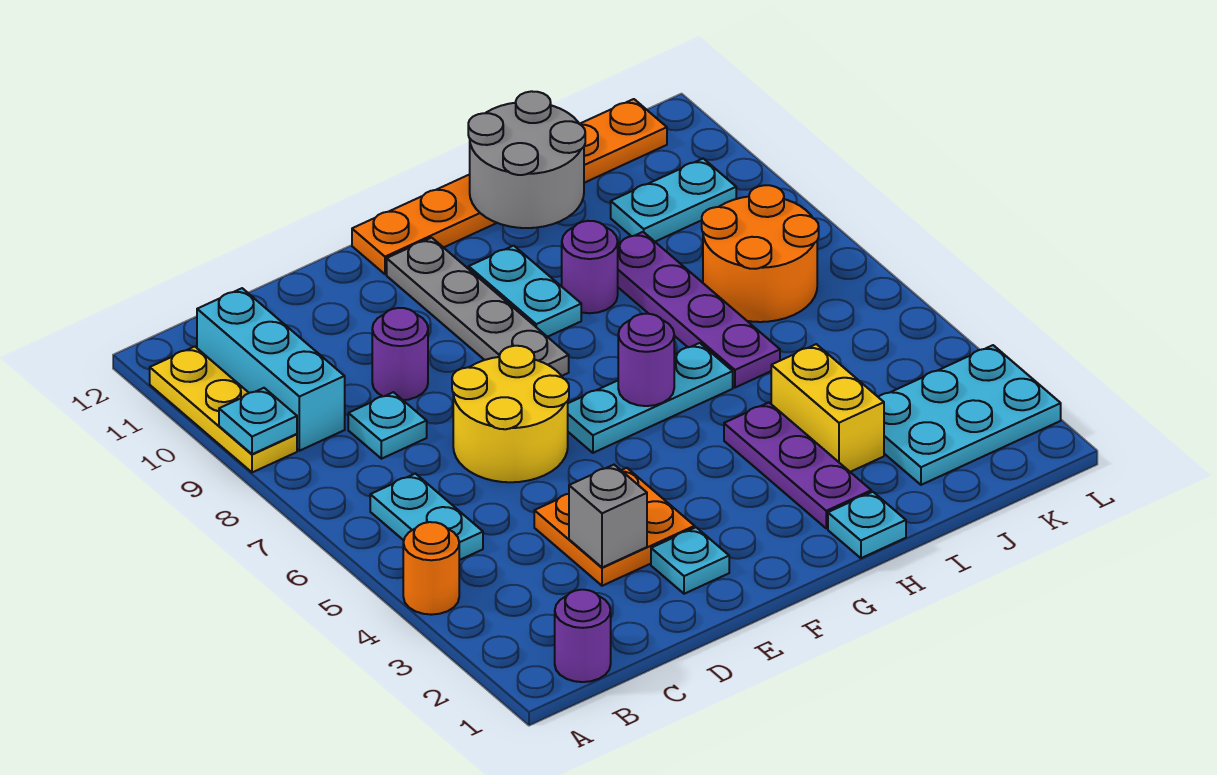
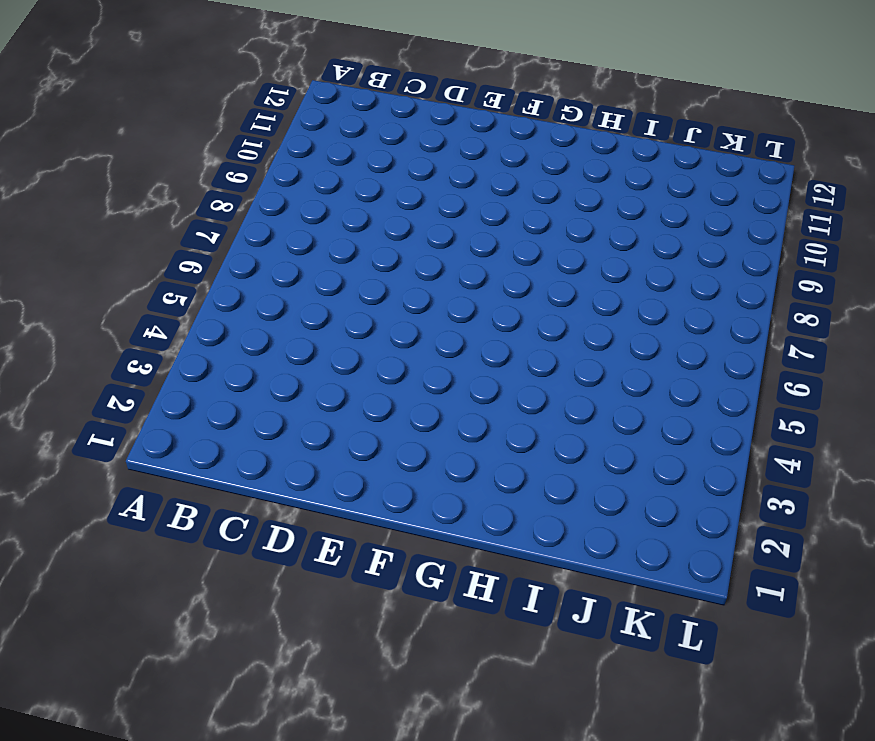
none -> orange 1x1 round brick [403,522,459,615]
none -> yellow 1x3 plate [150,347,297,472]
none -> purple 1x1 round brick [555,590,611,682]

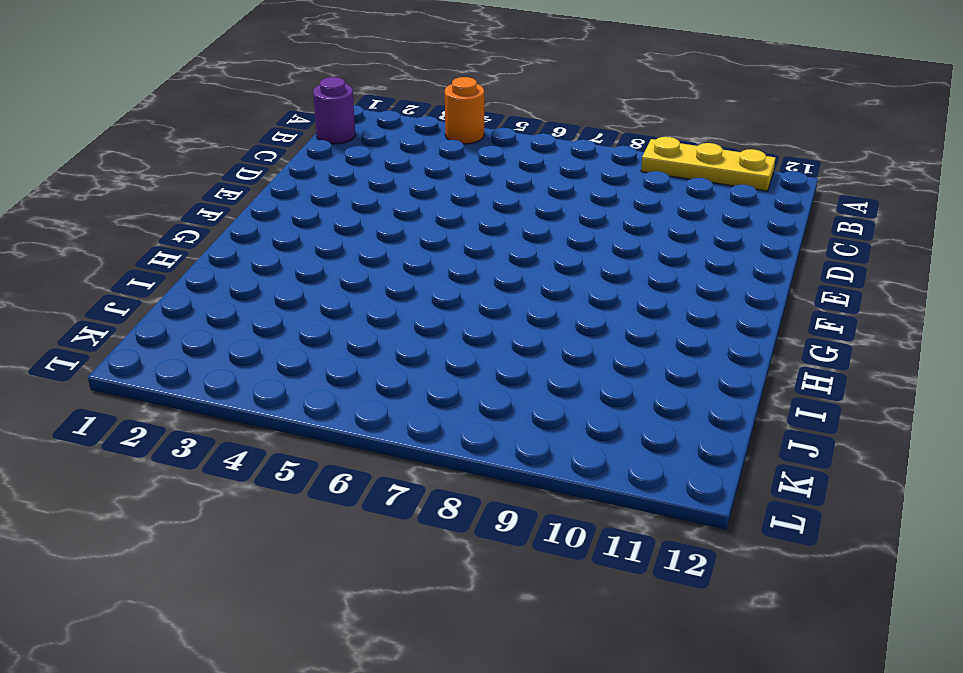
none -> cyan 1x2 plate [370,474,483,560]
none -> cyan 1x3 brick [197,288,345,451]
none -> cyan 1x1 plate [348,392,427,459]

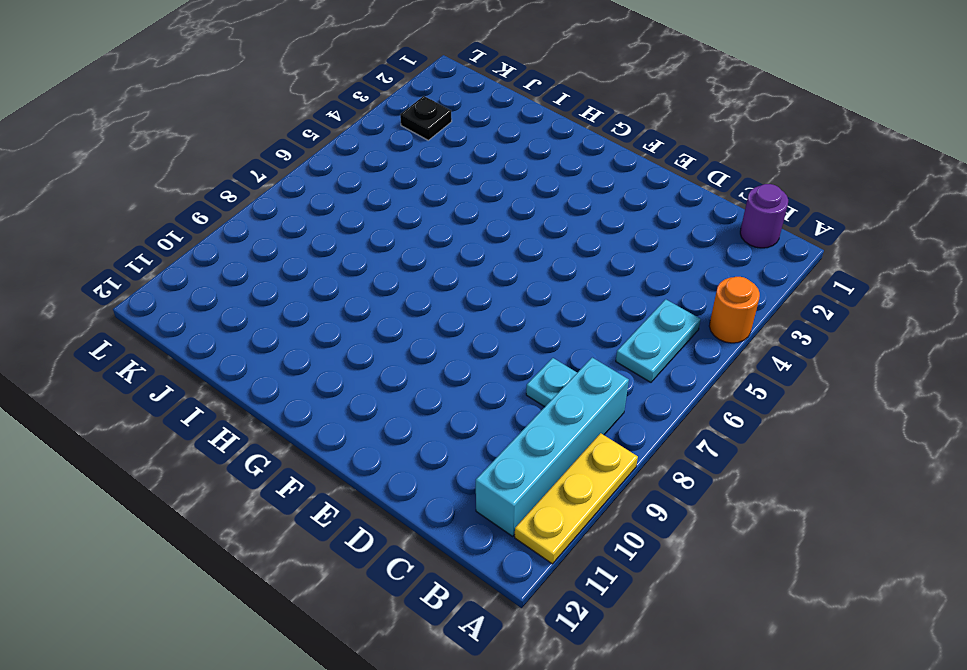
cyan 1x4 brick [476,358,629,536] -> cyan 1x3 brick [197,288,345,451]
black 1x1 plate [400,96,452,140] -> cyan 2x3 plate [879,345,1061,485]
none -> orange 2x2 plate [534,468,695,586]
none -> yellow 2x2 round brick [452,346,569,482]
none -> purple 1x1 round brick [372,308,428,400]

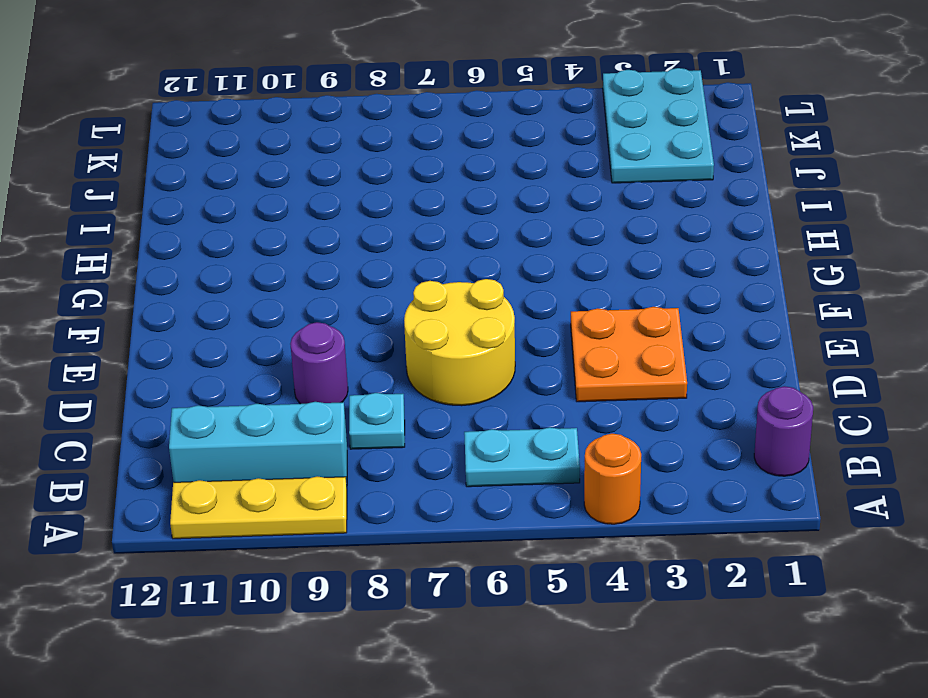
none -> cyan 1x1 plate [651,527,729,594]
none -> cyan 1x3 plate [568,343,733,453]
none -> grey 1x4 plate [387,238,569,376]

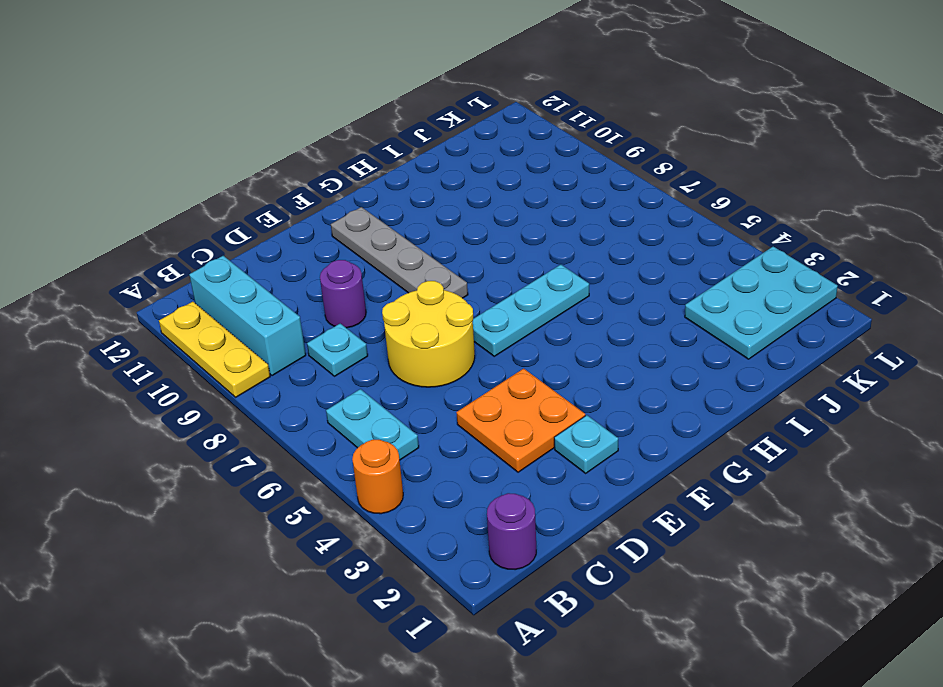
none -> orange 1x6 plate [352,99,667,274]
none -> cyan 1x2 plate [469,246,581,337]
none -> cyan 1x1 plate [828,492,906,558]

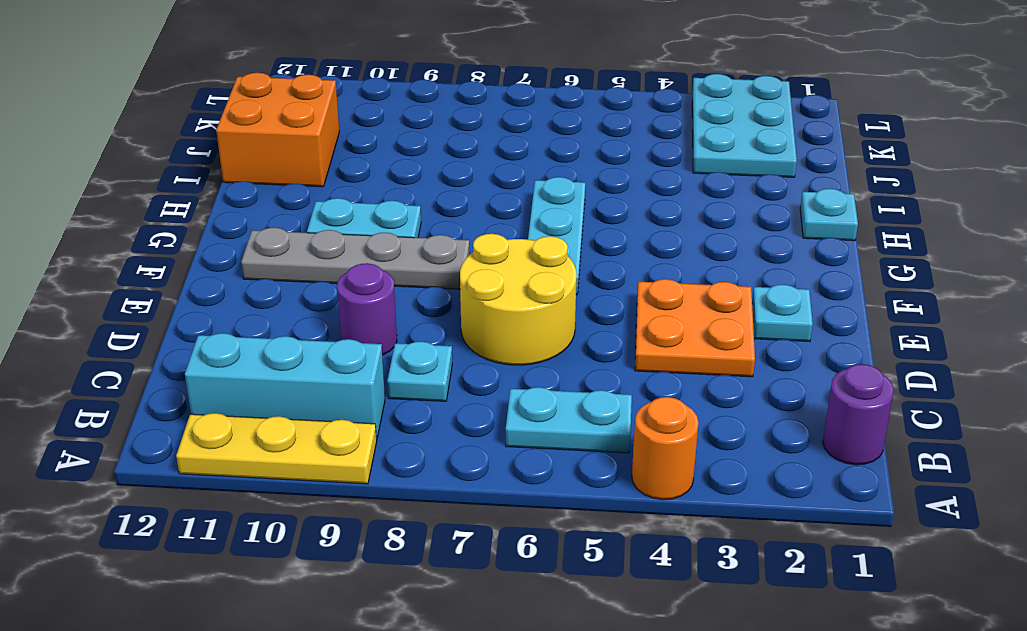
orange 2x2 brick [216,73,339,187] -> orange 1x6 plate [352,99,667,274]
none -> purple 1x3 plate [724,403,871,528]
none -> purple 1x1 round brick [562,221,618,313]
none -> yellow 1x2 brick [771,344,884,472]

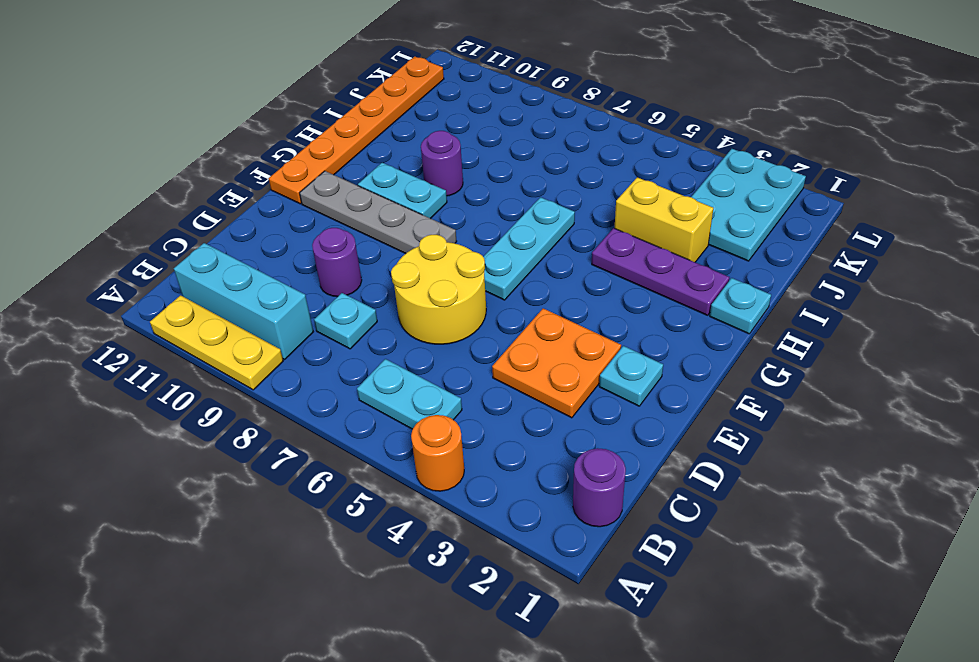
none -> purple 1x4 plate [618,232,780,388]
none -> orange 2x2 round brick [702,185,819,322]
none -> cyan 1x2 plate [611,159,736,242]

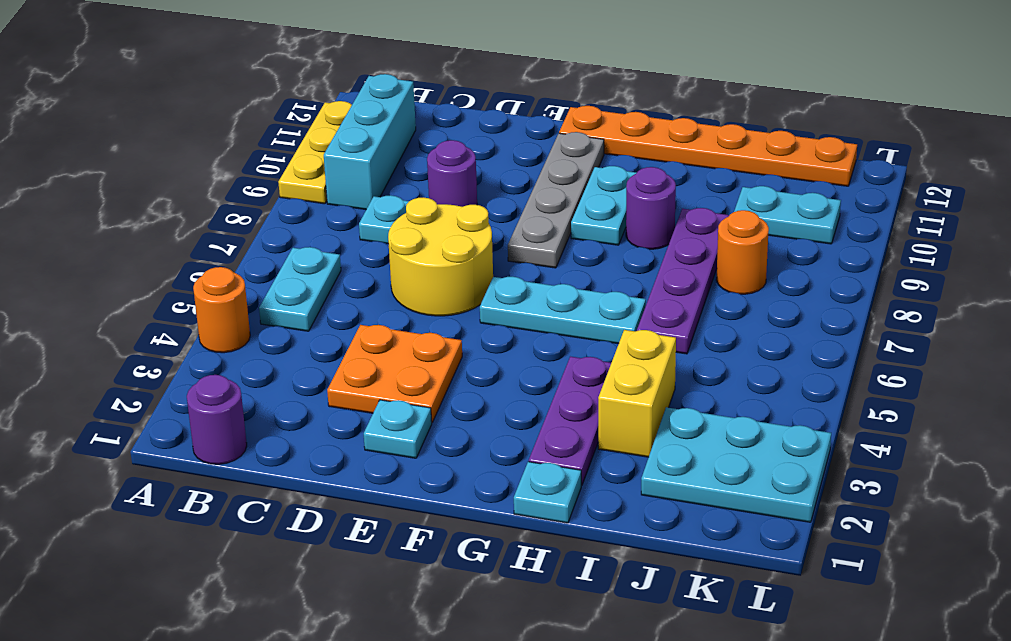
orange 1x1 round brick [716,210,769,294] -> orange 2x2 round brick [702,185,819,322]
none -> cyan 1x1 plate [219,388,297,454]
none -> grey 1x1 brick [569,465,647,568]
none -> purple 1x1 round brick [618,314,674,406]

